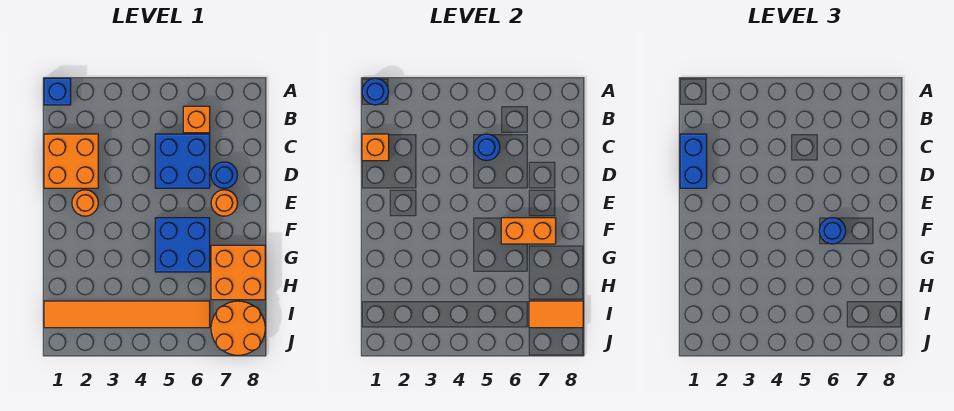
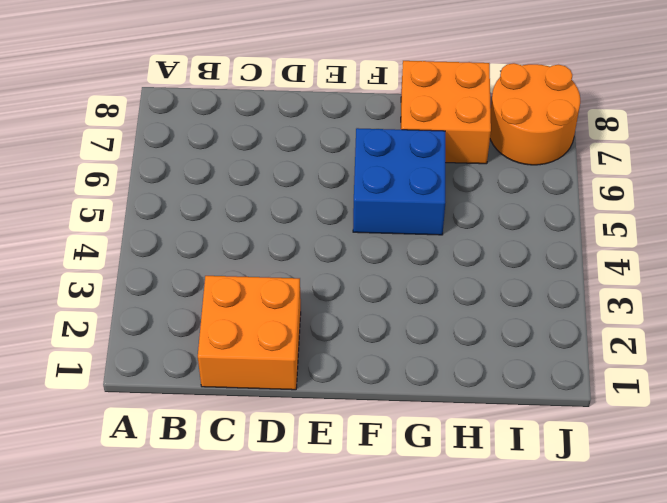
none -> blue 1x1 brick [44,78,71,105]
none -> orange 1x1 brick [183,106,210,133]
none -> blue 2x2 brick [155,134,210,188]

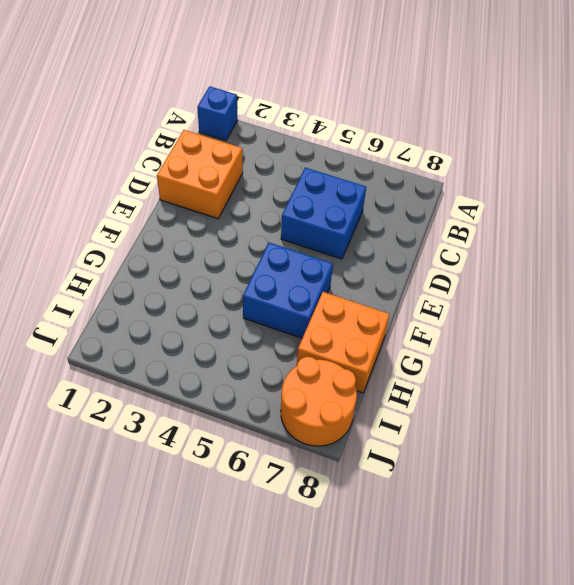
none -> orange 1x1 brick [183,106,210,133]
none -> blue 1x1 round brick [211,162,237,188]
none -> orange 1x1 round brick [72,190,98,216]

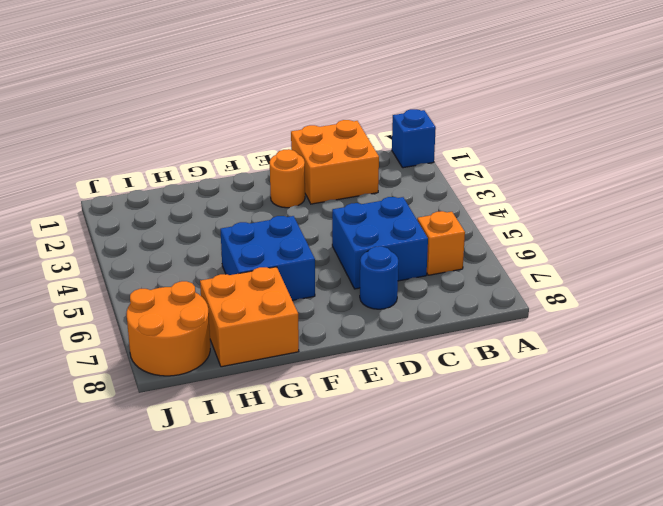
none -> orange 1x1 round brick [211,190,237,216]
none -> orange 1x6 tile [44,301,210,328]
none -> blue 1x1 round brick [362,78,389,105]

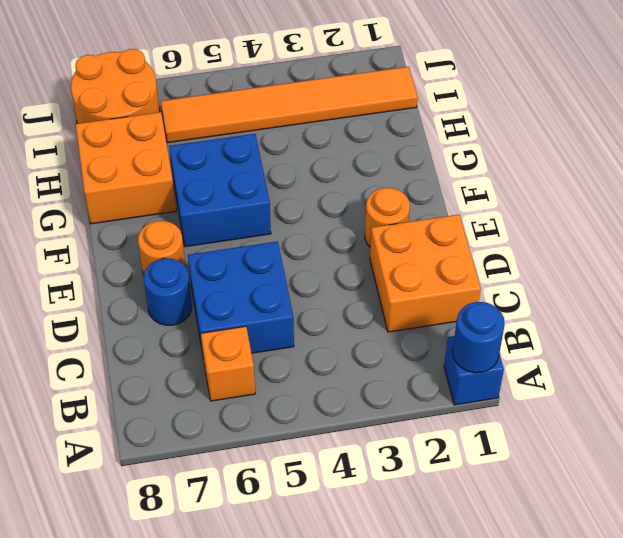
none -> orange 1x1 brick [362,134,389,161]
none -> blue 1x1 round brick [473,134,500,161]
none -> orange 1x2 brick [501,218,556,244]

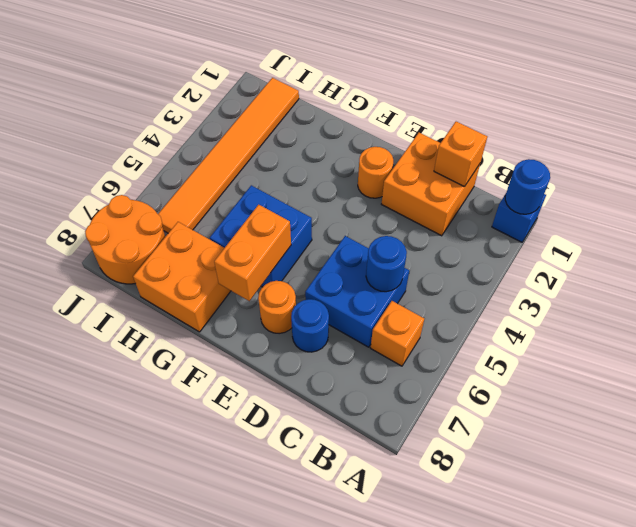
none -> orange 1x2 tile [529,301,583,328]
none -> blue 1x2 brick [680,134,707,188]
none -> blue 1x1 round brick [819,218,846,244]

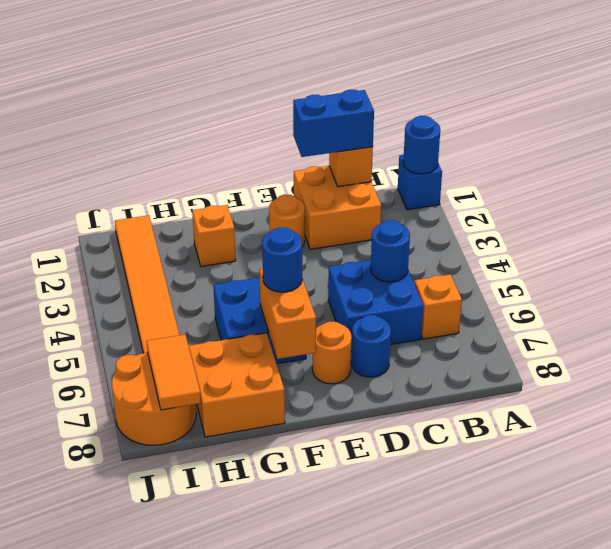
orange 1x1 brick [192,205,236,266] -> none

